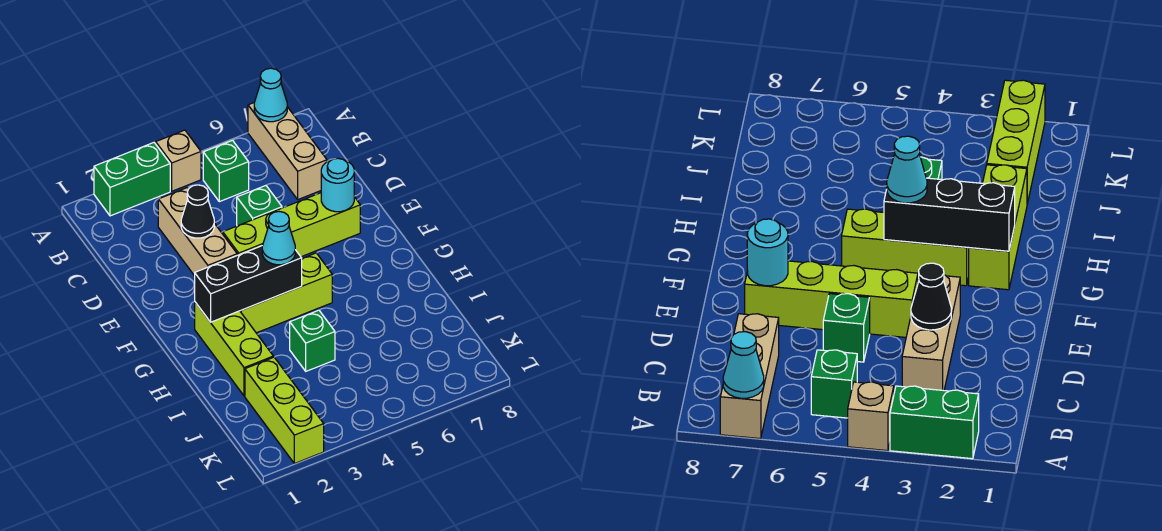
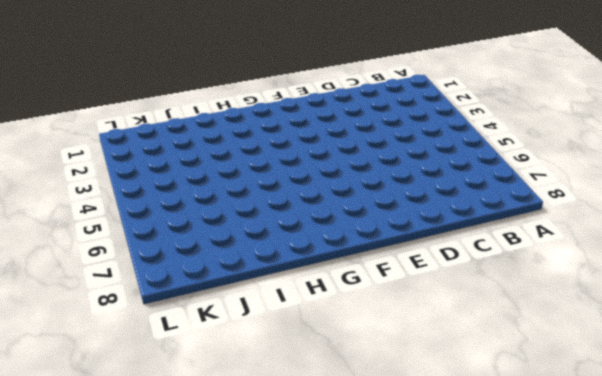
none -> green 1x2 brick [94,143,170,216]
none -> tan 1x1 brick [156,130,201,191]
none -> tan 1x3 brick [248,103,327,199]

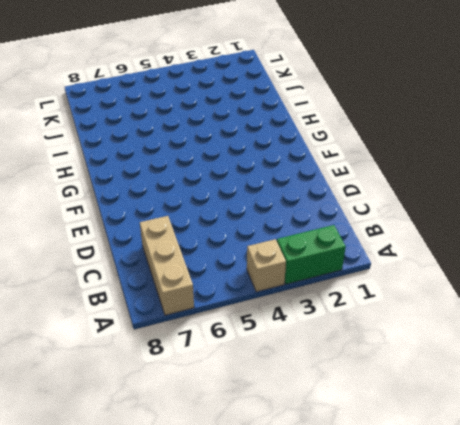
none -> green 1x1 brick [203,140,249,202]
none -> tan 1x3 brick [158,187,237,276]
none -> green 1x1 brick [237,186,282,226]

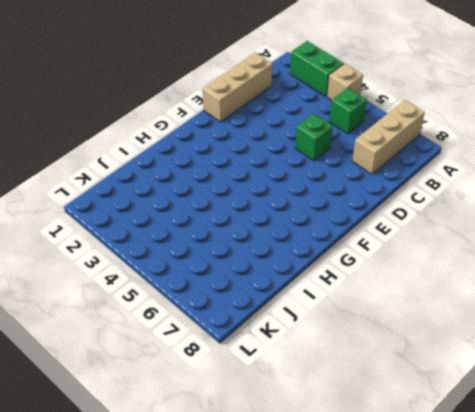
tan 1x3 brick [203,53,273,122] -> tan 1x3 brick moved to [158,187,237,276]
none -> lime 1x4 brick [223,193,360,257]
none -> lime 1x3 brick [195,302,273,396]
none -> lime 1x3 brick [240,253,332,333]

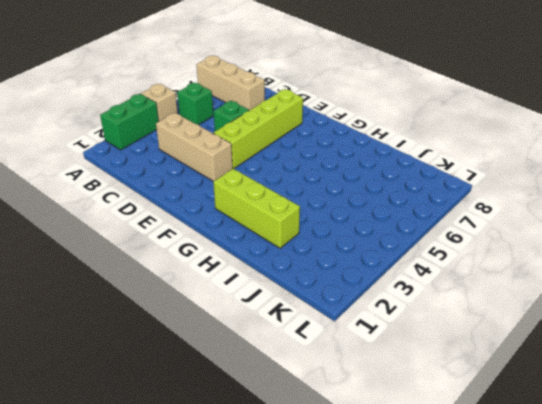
none -> lime 1x3 brick [240,253,332,333]
none -> green 1x1 brick [290,310,335,371]
none -> lime 1x3 brick [245,357,324,464]

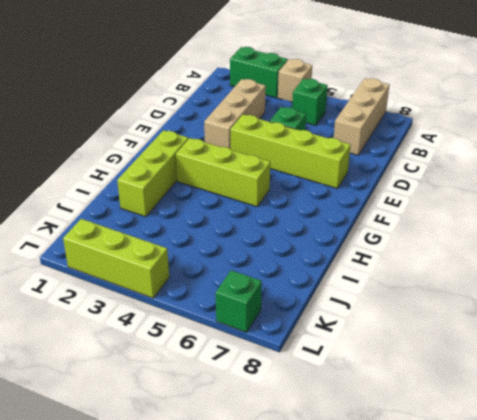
lime 1x3 brick [63,219,169,298] -> lime 1x3 brick turned to [245,357,324,464]
green 1x1 brick [216,270,262,332] -> green 1x1 brick moved to [290,310,335,371]
none -> cyan 1x1 cone [254,68,287,122]
none -> black 1x1 cone [181,185,214,238]
none -> cyan 1x1 round brick [321,158,354,212]

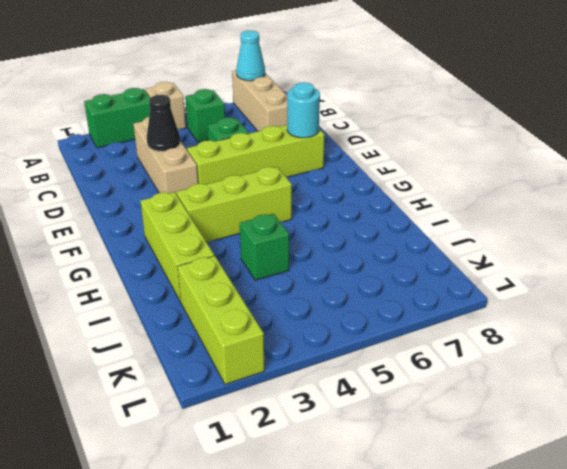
none -> black 1x3 brick [195,246,302,322]
none -> cyan 1x1 cone [262,212,295,265]

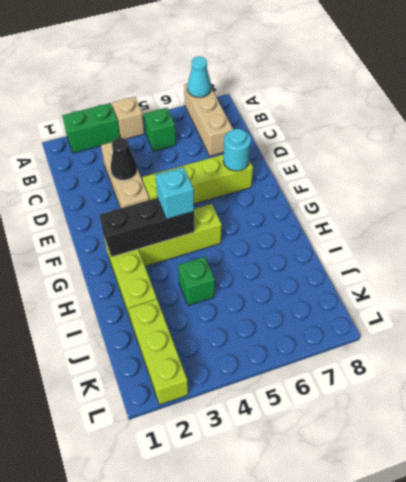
cyan 1x1 brick [155,167,194,219] -> cyan 1x1 cone [262,212,295,265]
none -> green 1x1 brick [237,186,282,226]

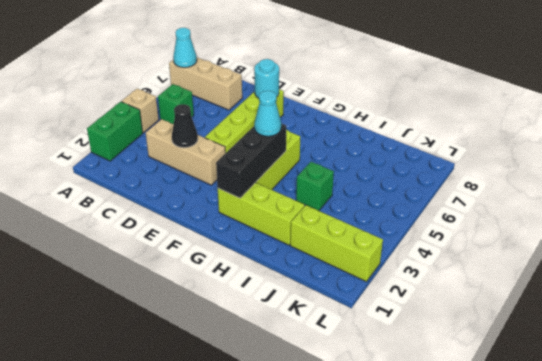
none -> green 1x1 brick [237,186,282,226]

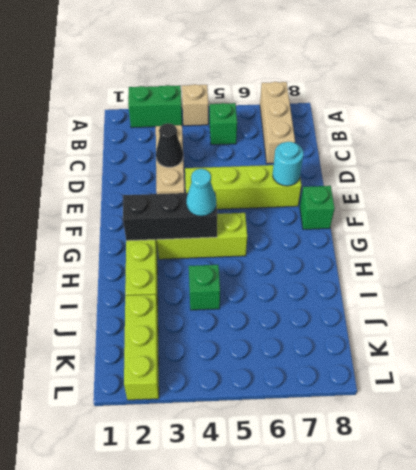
green 1x1 brick [300,186,335,229] -> green 1x1 brick moved to [237,186,282,226]
none -> cyan 1x1 cone [254,68,287,122]

